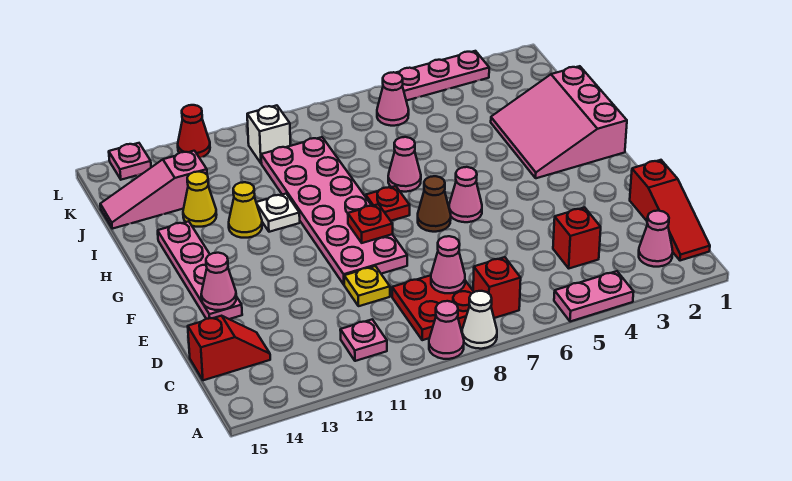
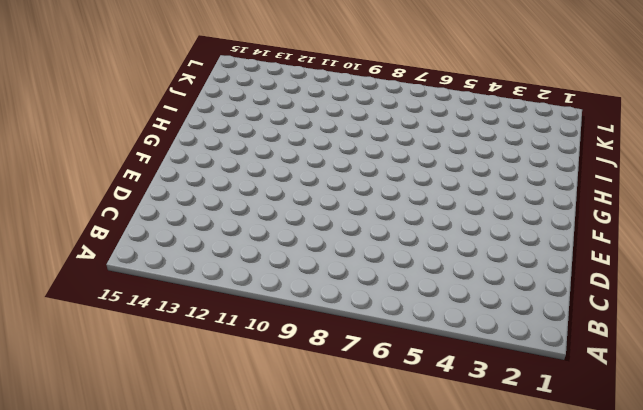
none -> pink 1x2 plate [554,271,634,322]
none -> white 1x1 cone [462,291,497,349]
none -> pink 1x1 cone [429,301,464,359]
none -> red 1x3 slope [630,160,710,261]

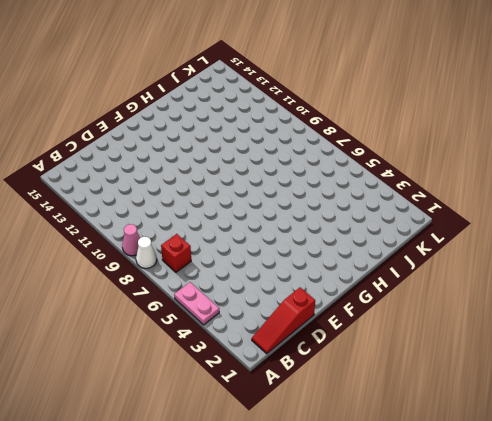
none -> pink 1x1 cone [639,211,673,267]
none -> red 2x2 plate [392,275,474,340]
none -> pink 1x1 plate [340,319,387,361]
none -> red 1x1 brick [553,207,601,268]

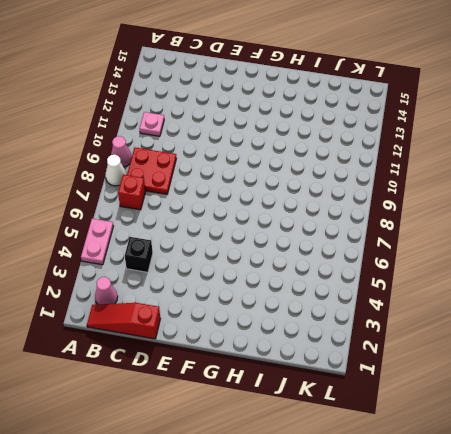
black 1x1 brick [125,237,153,272] -> red 1x1 brick [553,207,601,268]
none -> red 1x2 slope [188,316,270,380]
none -> yellow 1x1 plate [344,266,390,306]
none -> pink 2x6 plate [261,137,407,284]
none -> pink 1x4 plate [158,221,242,319]

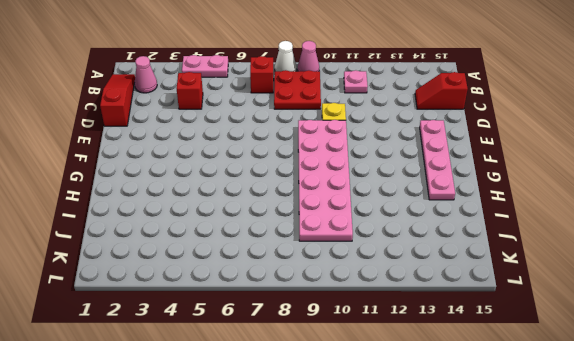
none -> pink 1x1 cone [449,167,482,222]
none -> brown 1x1 cone [418,176,451,232]
none -> pink 3x3 slope [491,66,627,178]
none -> red 1x1 plate [366,186,410,221]

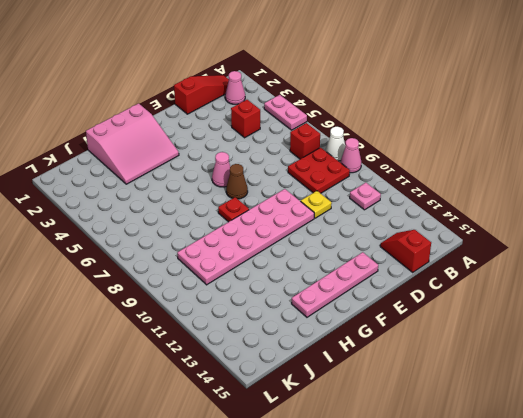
none -> pink 1x1 cone [388,137,421,192]
none -> white 1x1 plate [256,194,300,232]
none -> yellow 1x1 cone [229,182,262,238]
none -> yellow 1x1 cone [183,172,217,227]

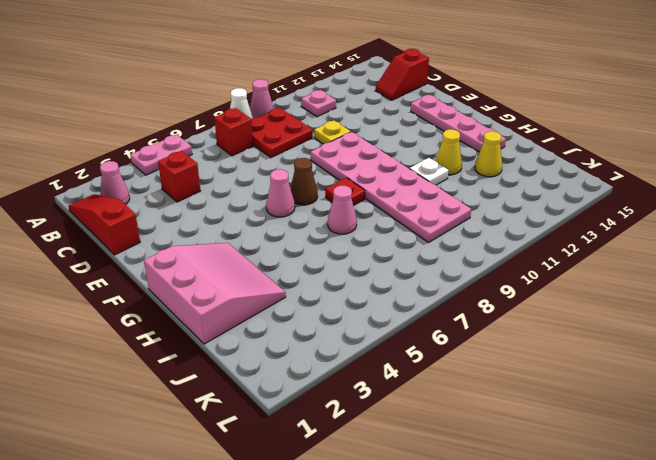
none -> pink 1x3 slope [100,151,207,229]
none -> pink 1x1 cone [377,72,409,126]
none -> white 1x1 brick [247,105,291,163]
none -> pink 1x3 plate [396,51,489,101]

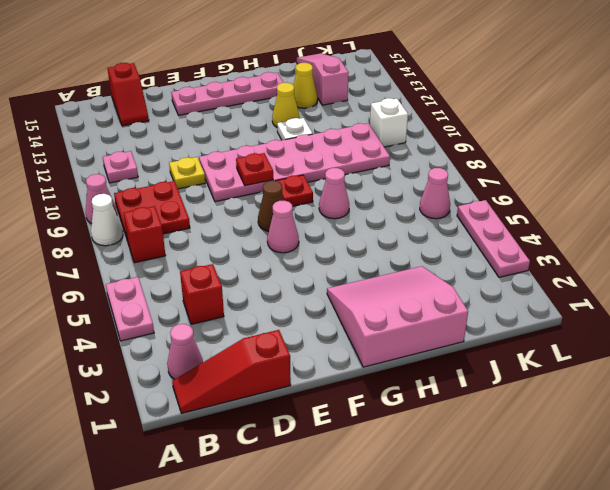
none -> red 1x1 cone [178,105,210,158]
none -> pink 1x1 plate [109,143,151,180]
none -> pink 1x1 cone [431,236,465,293]
none -> pink 1x1 cone [201,253,236,310]

